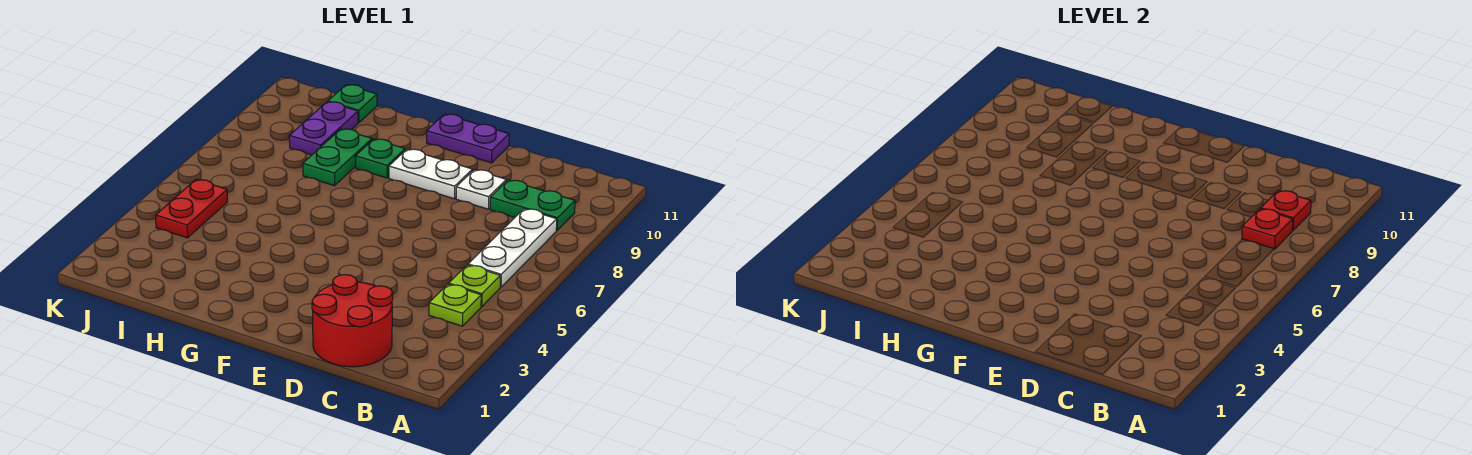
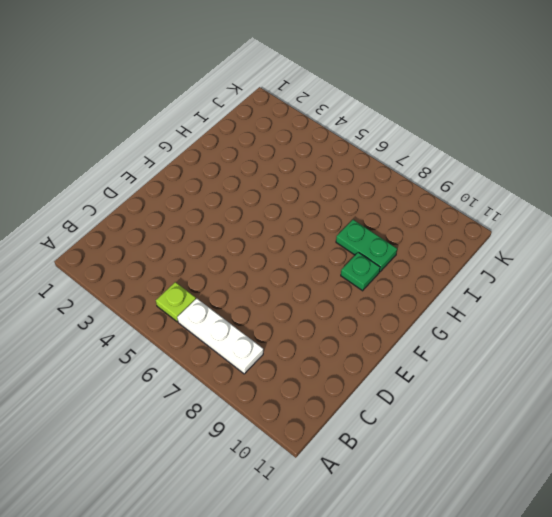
none -> lime 1x1 plate [429,284,481,326]
none -> green 1x2 plate [490,180,575,230]
none -> red 2x2 round brick [312,275,393,367]

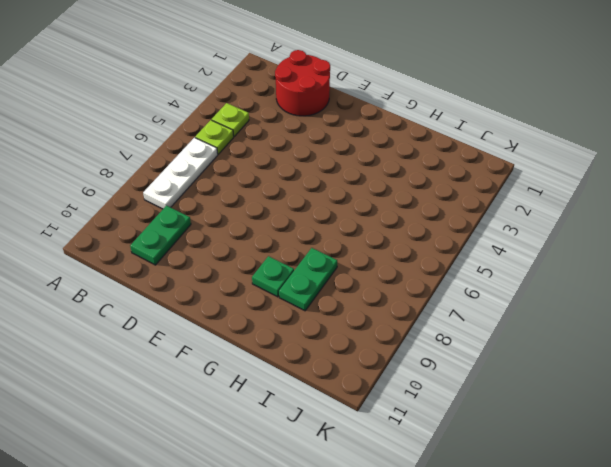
green 1x2 plate [130,205,191,265] -> green 1x2 plate turned to [490,180,575,230]
none -> white 1x1 plate [456,170,506,209]
none -> white 1x2 plate [389,149,472,199]
none -> purple 1x2 plate [427,114,509,163]

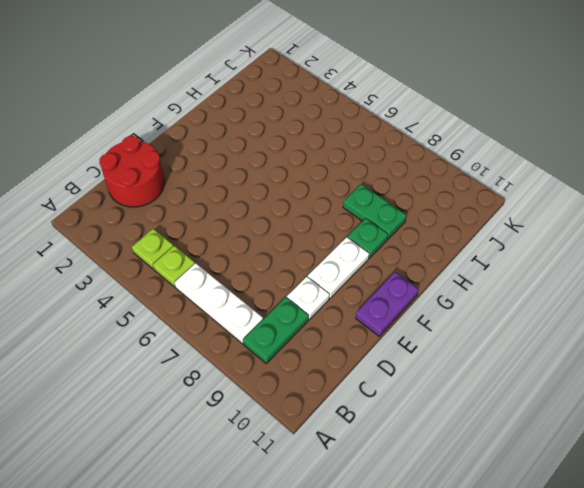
none -> purple 1x2 plate [289,102,358,155]
none -> green 1x1 plate [328,85,377,123]
none -> red 1x2 plate [156,180,228,238]

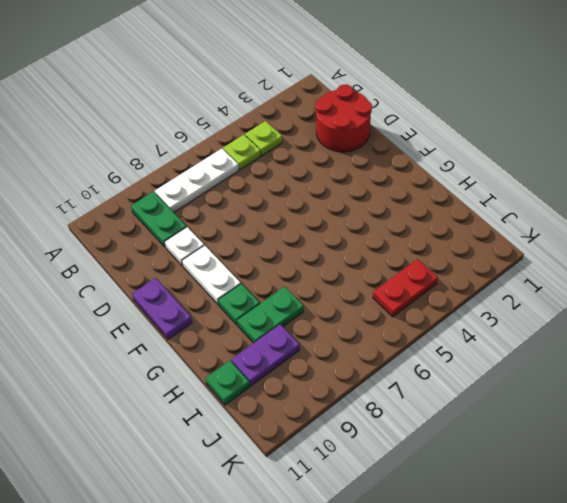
none -> red 1x1 plate [1242,209,1293,249]
none -> red 1x1 plate [1261,190,1311,230]

